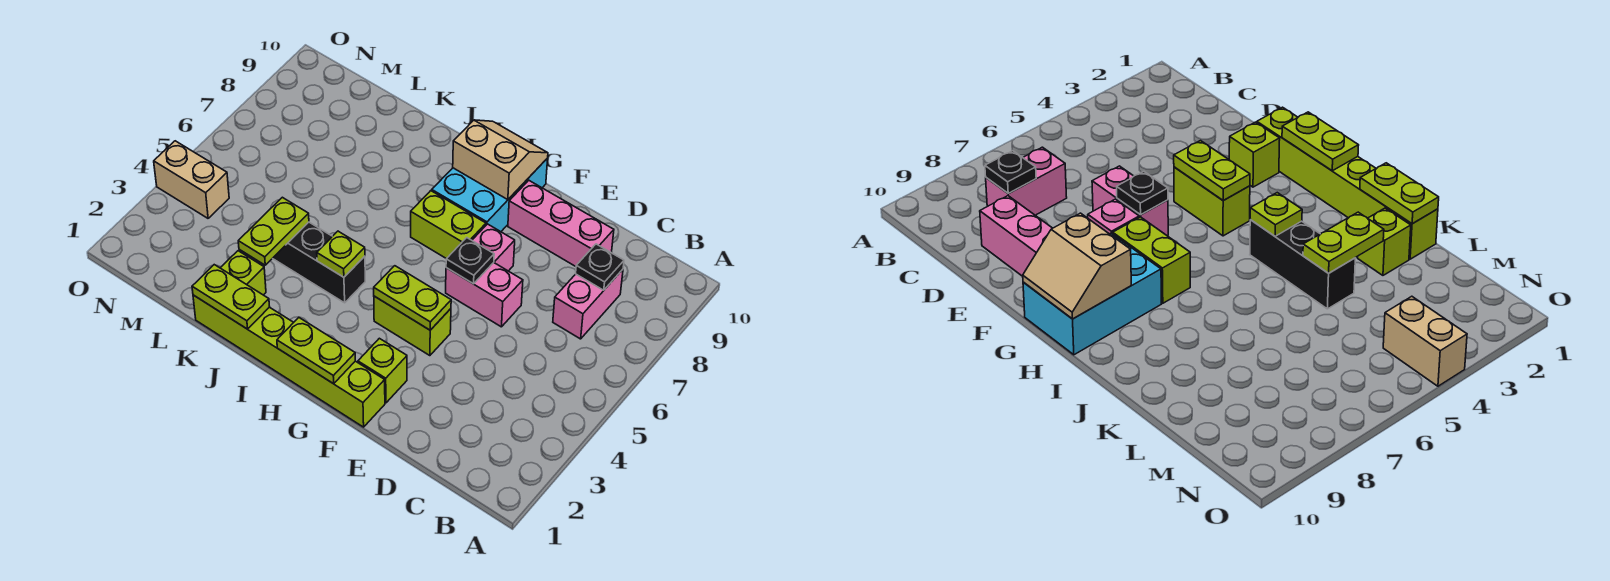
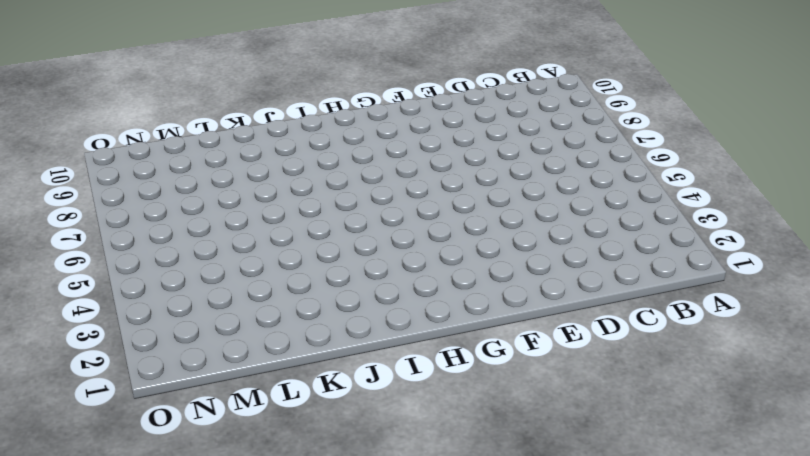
none -> pink 1x2 brick [553,270,623,339]
none -> pink 1x3 brick [508,180,614,266]
none -> pink 1x2 brick [446,263,523,327]

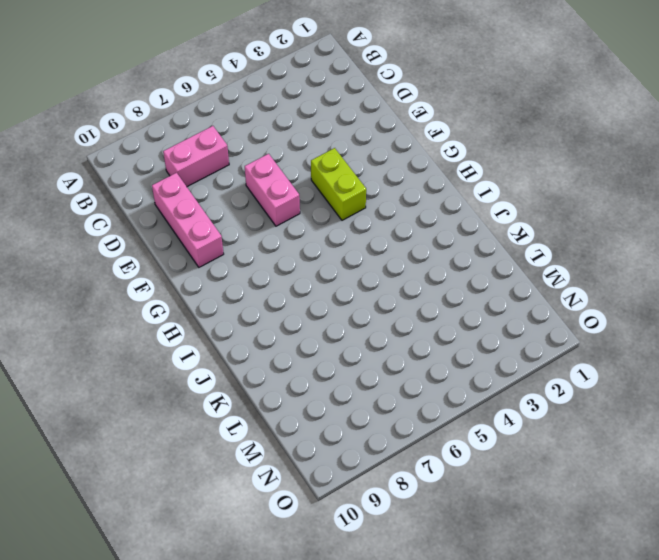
none -> lime 1x6 brick [193,295,385,427]
none -> lime 1x1 brick [358,338,407,403]
none -> pink 1x1 brick [472,224,515,271]

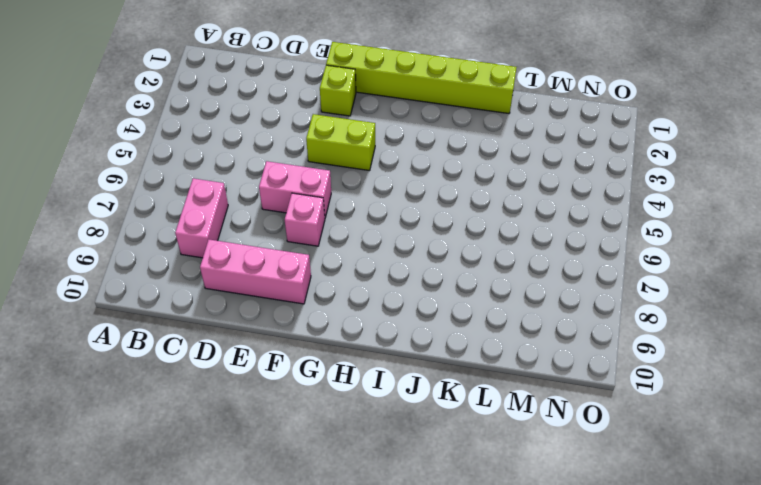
none -> lime 1x2 brick [411,191,486,259]
none -> cyan 2x3 brick [432,158,548,232]
none -> black 1x3 brick [273,222,365,303]

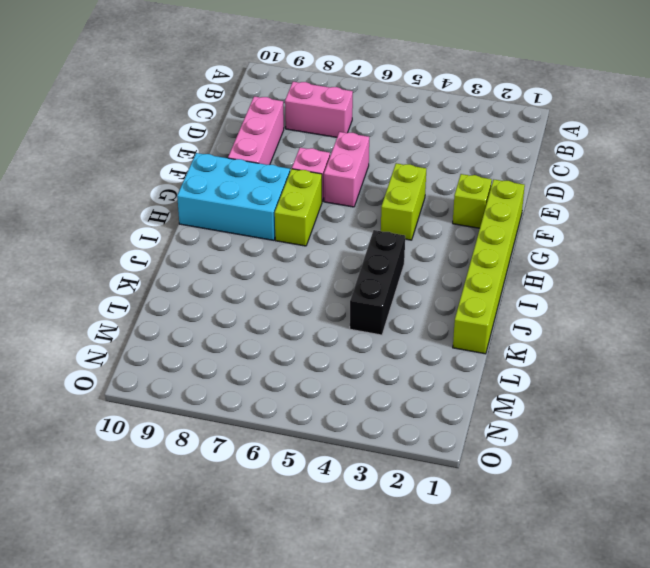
none -> lime 1x1 brick [221,251,266,295]
none -> tan 1x2 brick [154,141,229,218]
none -> black 1x1 plate [576,244,624,290]

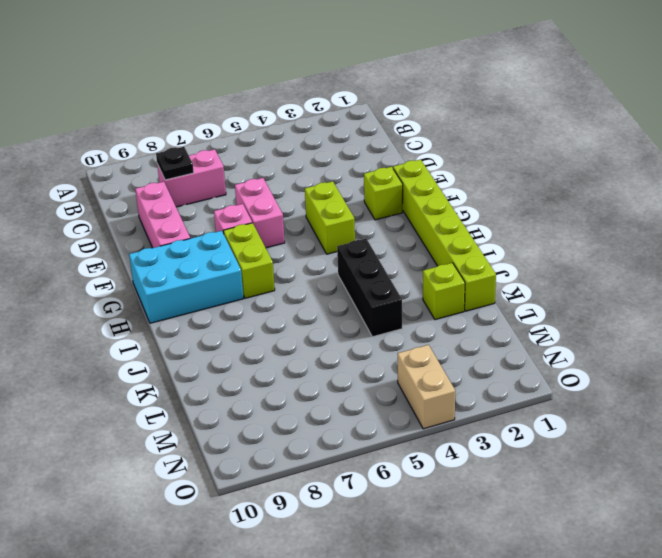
none -> lime 1x2 plate [374,266,451,330]
none -> black 1x1 plate [446,238,494,284]
none -> lime 1x2 plate [277,318,355,384]

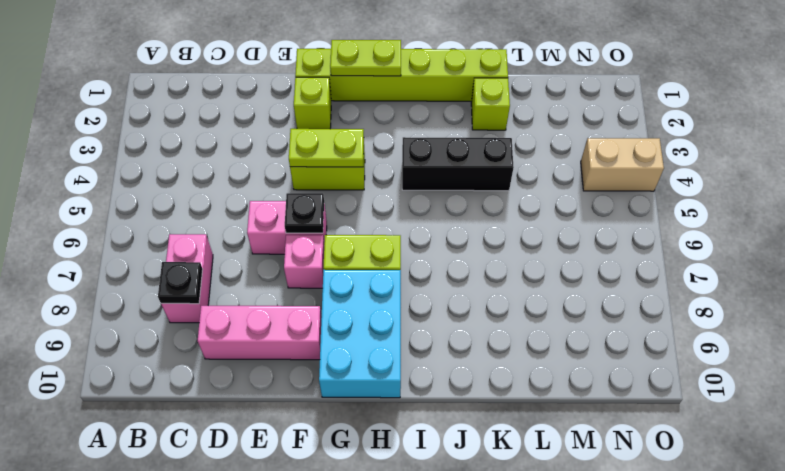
none -> tan 2x2 slope [453,120,548,200]
none -> lime 1x1 plate [317,231,365,277]
none -> lime 1x2 plate [192,265,270,329]

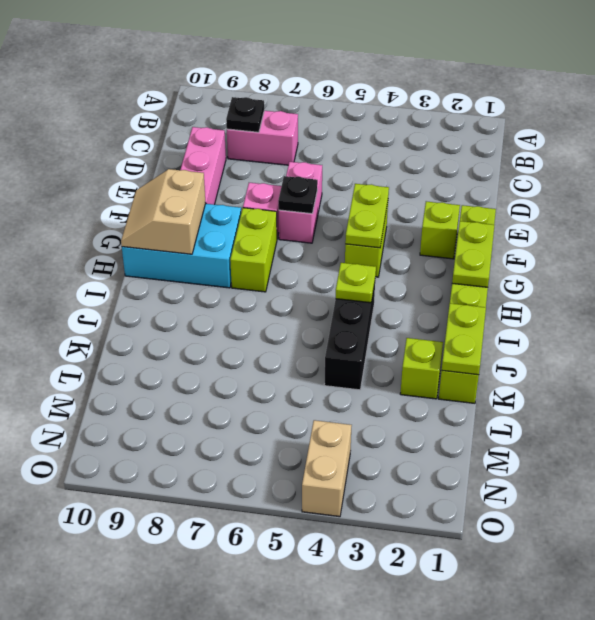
none -> lime 1x2 plate [238,197,309,265]

